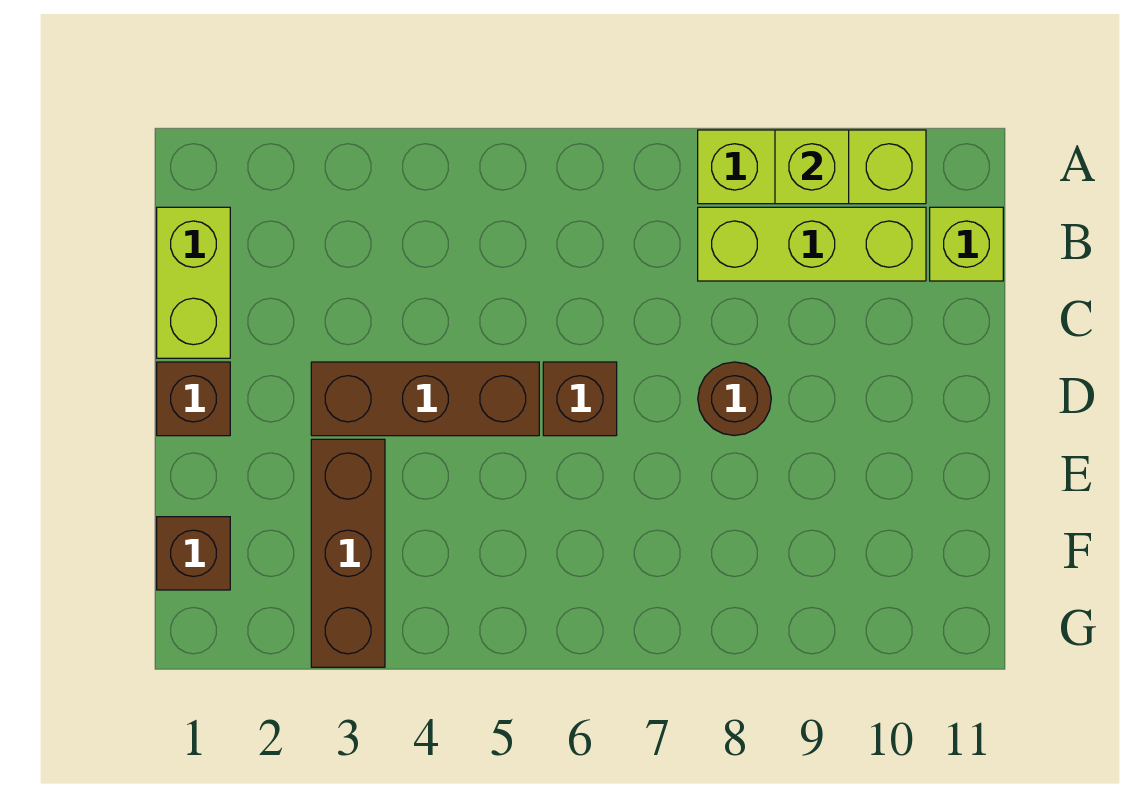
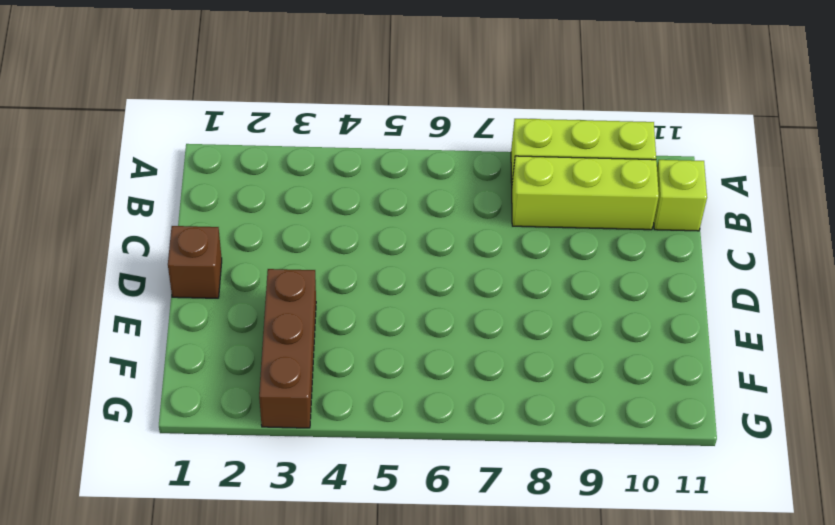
none -> lime 1x2 brick [157,207,230,358]
none -> brown 1x3 brick [311,362,539,436]

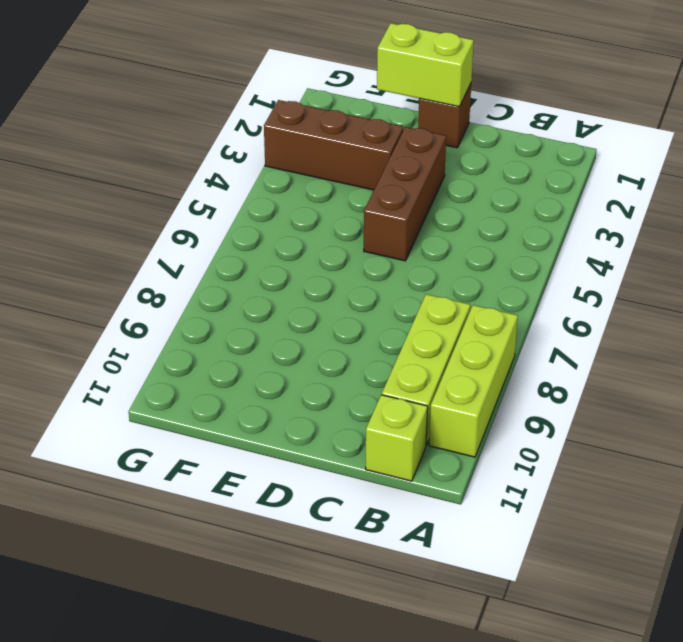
lime 1x2 brick [377,23,474,107] -> lime 1x2 brick moved to [157,207,230,358]
none -> brown 1x1 brick [543,362,617,436]
none -> brown 1x1 round brick [698,362,771,436]

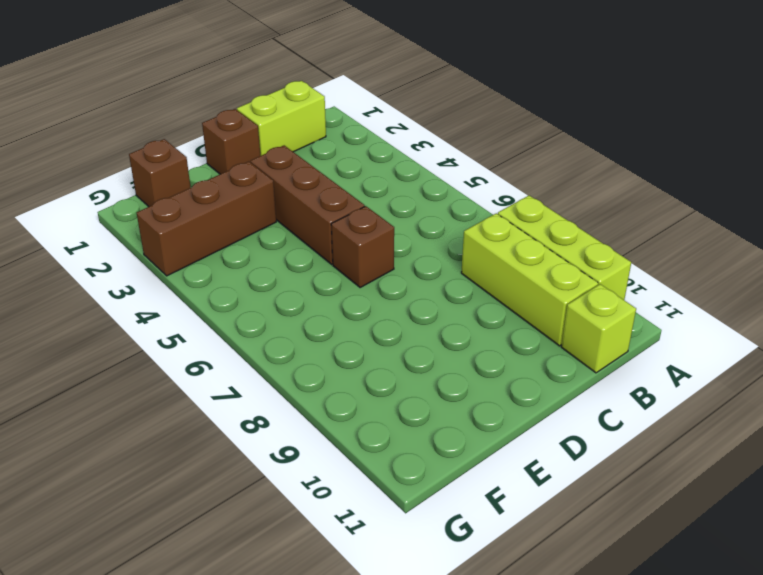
none -> brown 1x1 round brick [698,362,771,436]
none -> lime 1x1 brick [775,130,849,204]

